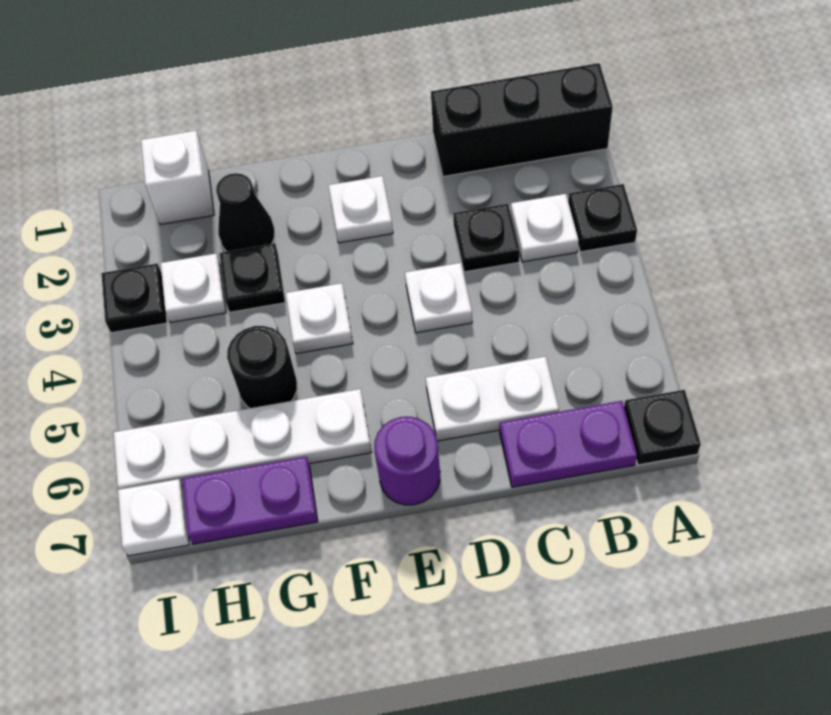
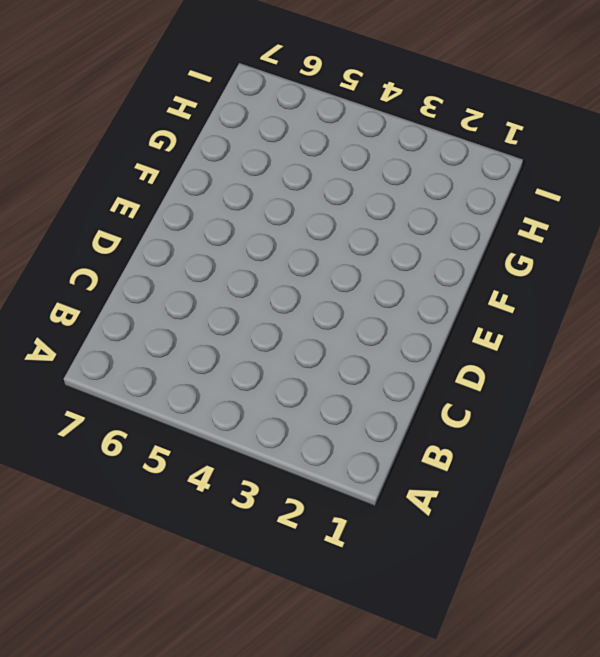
none -> black 1x3 brick [431,63,613,177]
none -> black 1x1 plate [568,184,637,252]
none -> black 1x1 plate [624,390,701,465]

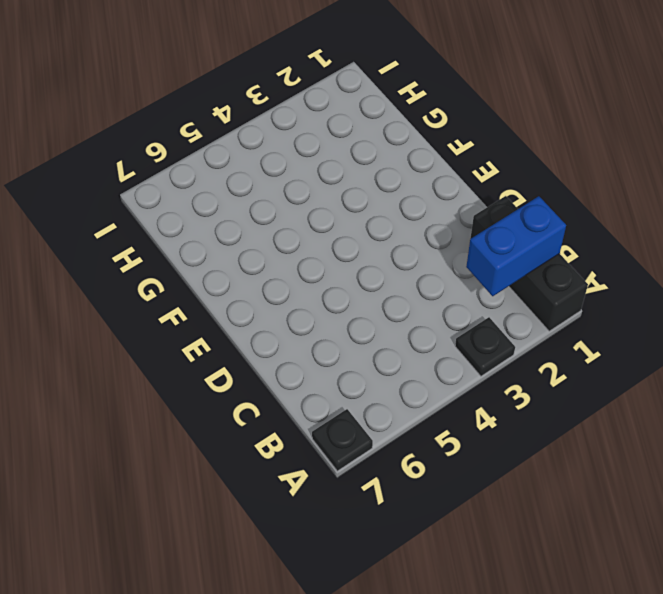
blue 1x2 brick [466,196,566,296] -> none
none -> white 1x1 plate [511,194,579,262]
none -> purple 1x2 plate [500,401,637,487]
none -> black 1x1 plate [453,204,520,272]

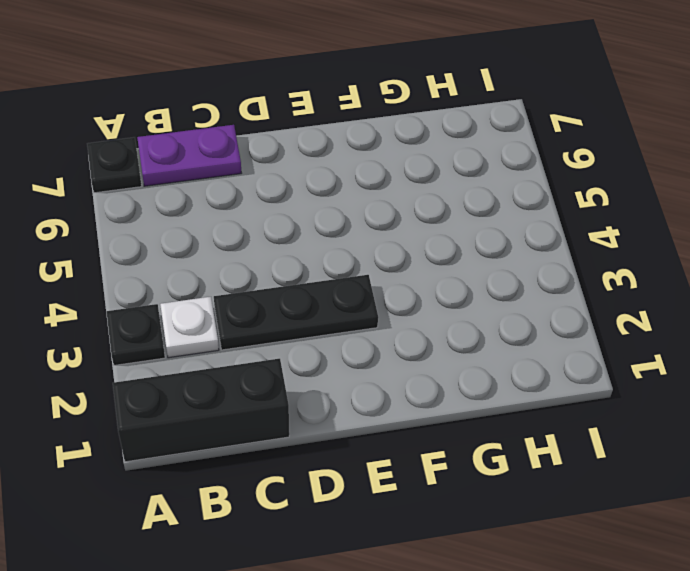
black 1x3 plate [214,275,378,350] -> black 1x1 plate [453,204,520,272]
none -> white 1x2 plate [426,356,559,441]
none -> white 1x1 plate [405,263,472,333]
none -> white 1x1 plate [328,176,393,243]

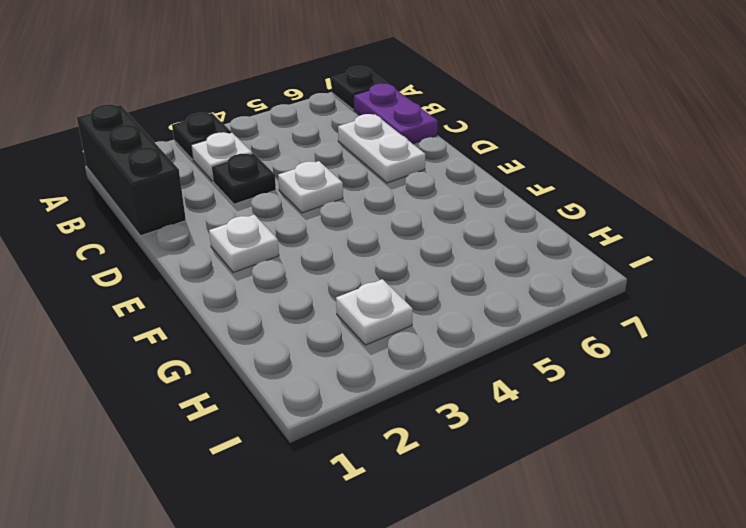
none -> purple 1x1 round brick [374,417,440,505]
none -> white 1x1 plate [286,283,353,354]
none -> white 1x4 plate [114,389,372,490]

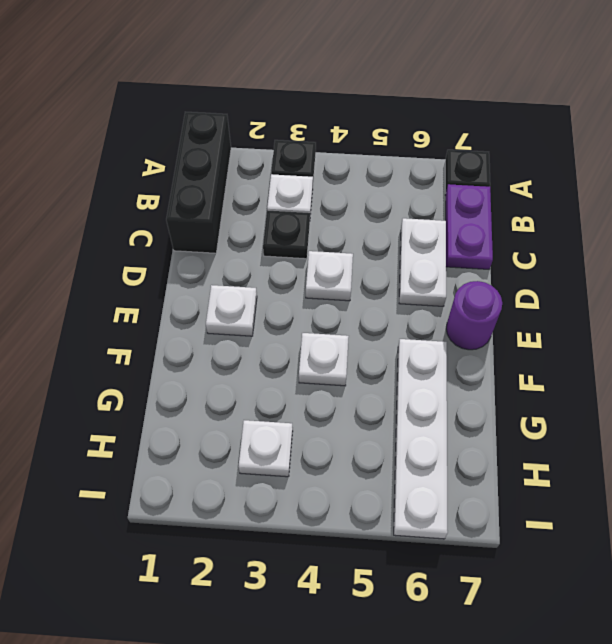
none -> black 1x1 cone [216,173,275,252]
none -> black 1x1 plate [220,243,285,312]
none -> black 1x1 round brick [227,326,297,408]

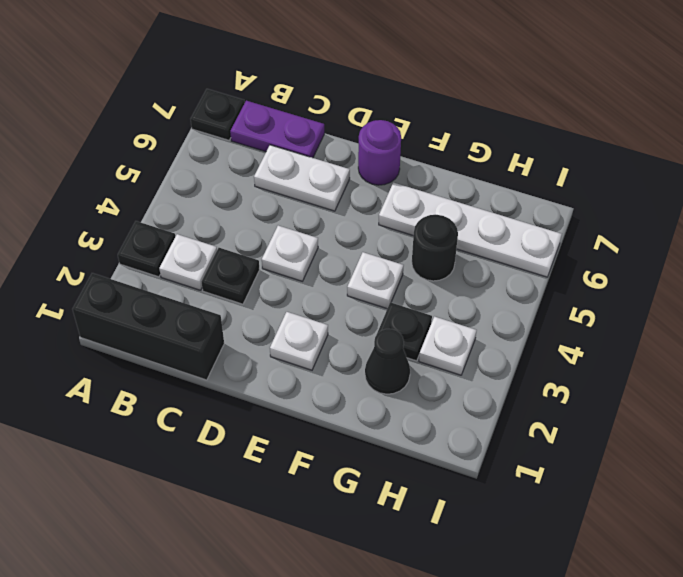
none -> purple 1x2 plate [182,457,318,544]
none -> white 1x1 brick [141,131,214,225]
none -> black 1x1 plate [101,263,167,333]

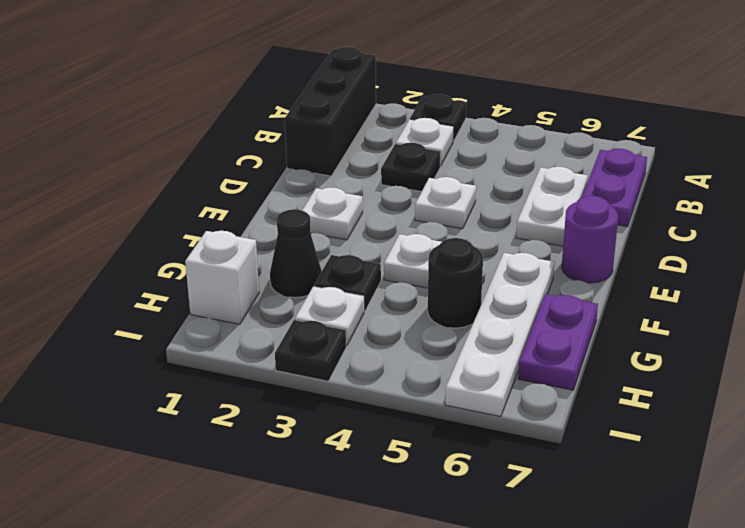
none -> black 1x1 plate [624,390,701,465]
none -> white 1x1 plate [118,479,189,556]

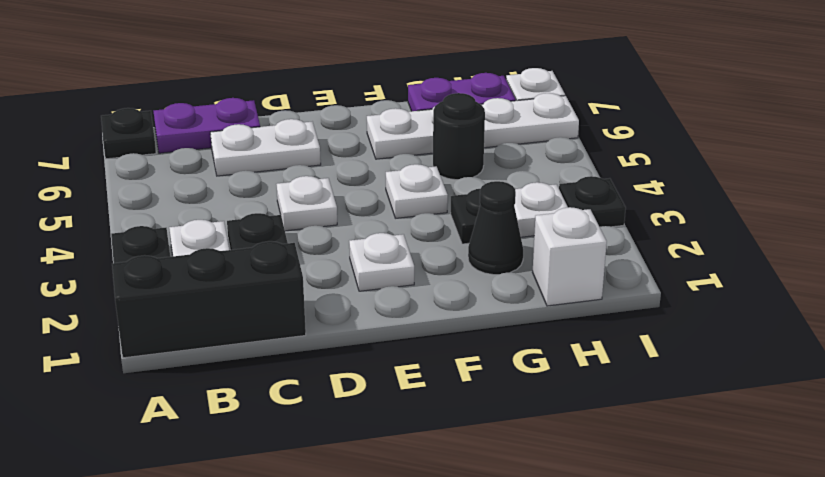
none -> purple 1x1 round brick [374,417,440,505]

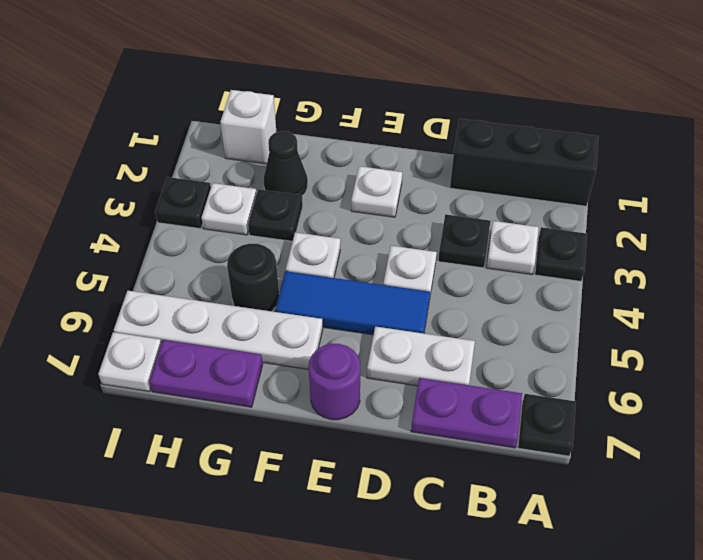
blue 1x3 tile [275,271,430,335] -> none

